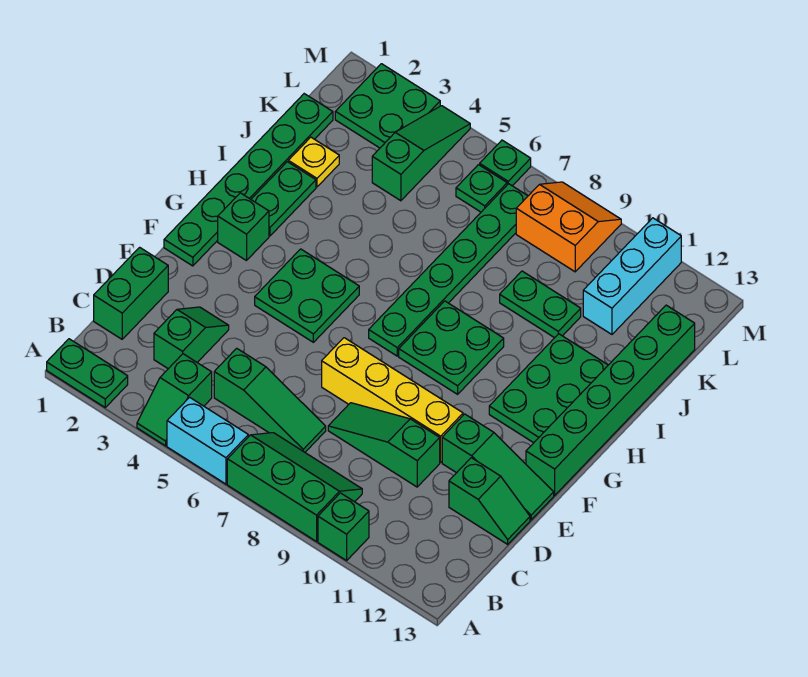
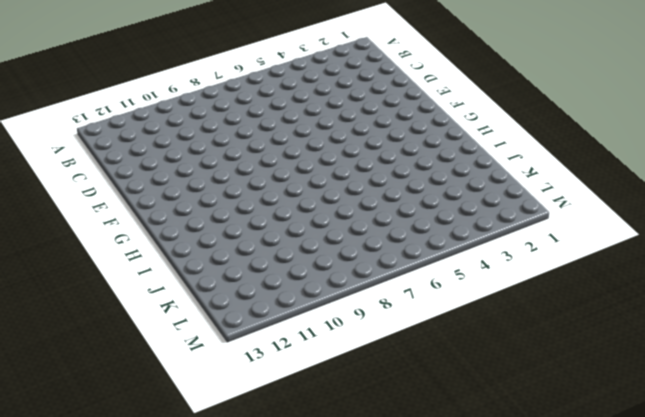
none -> green 1x2 plate [47,339,128,407]
none -> green 1x2 slope [137,354,212,446]
none -> cyan 1x2 brick [167,397,248,484]

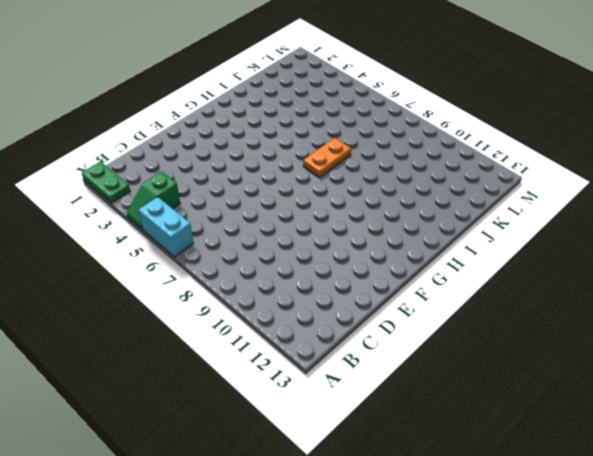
orange 1x2 plate [303,138,351,177] -> green 1x6 plate [369,184,528,356]
none -> green 2x3 slope [227,433,362,541]
none -> green 1x1 brick [318,493,369,561]
none -> green 1x2 brick [94,247,168,339]

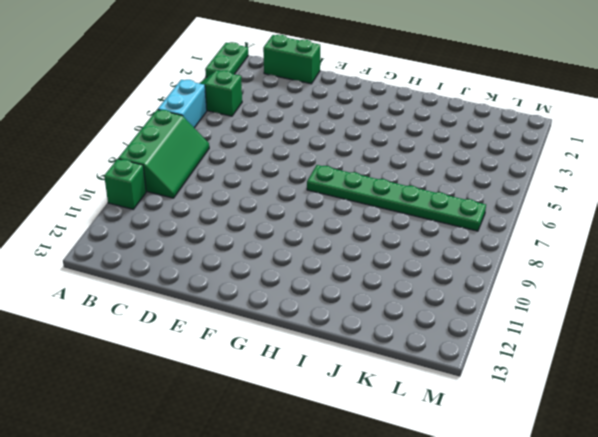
none -> green 1x2 slope [154,307,229,369]
none -> green 1x3 slope [214,348,326,452]
none -> green 1x3 slope [328,403,440,487]

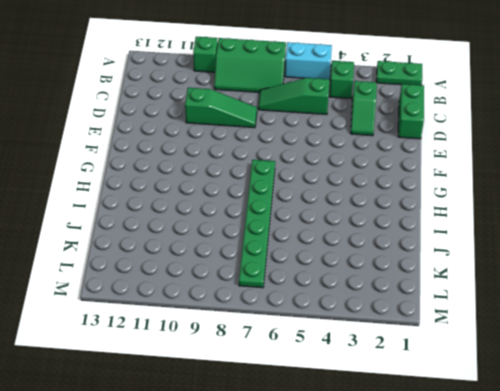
none -> green 1x2 slope [449,458,530,544]
none -> yellow 1x4 brick [322,338,463,462]
none -> green 1x3 slope [442,414,554,520]

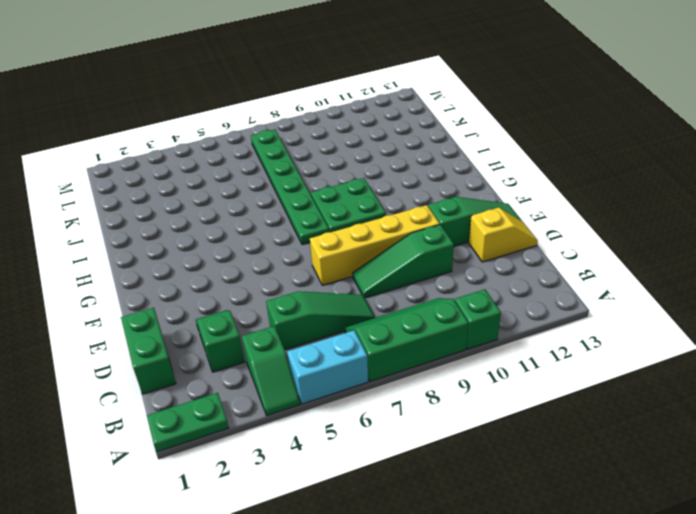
yellow 1x2 slope [469,208,538,262] -> green 1x2 slope [449,458,530,544]
none -> green 1x6 plate [164,94,333,266]
none -> green 2x2 plate [255,249,359,342]
none -> green 1x6 brick [526,305,695,495]

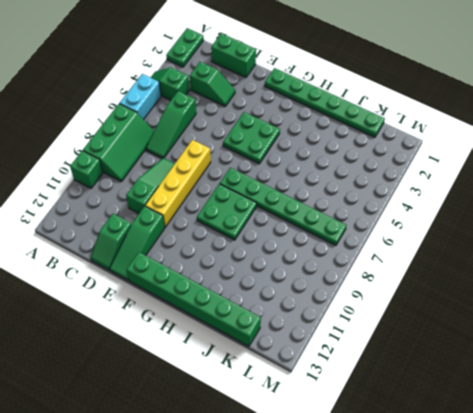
none -> green 1x1 brick [218,193,269,261]
none -> green 2x3 plate [489,334,608,443]
none -> green 1x2 plate [251,162,316,236]

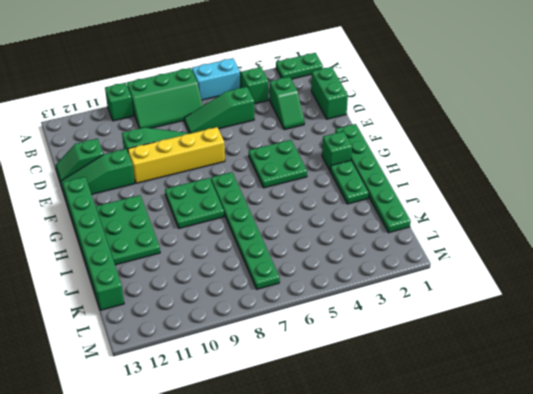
none -> yellow 1x1 plate [288,137,339,187]
none -> green 1x2 plate [500,271,581,338]
none -> green 1x3 slope [372,106,470,201]

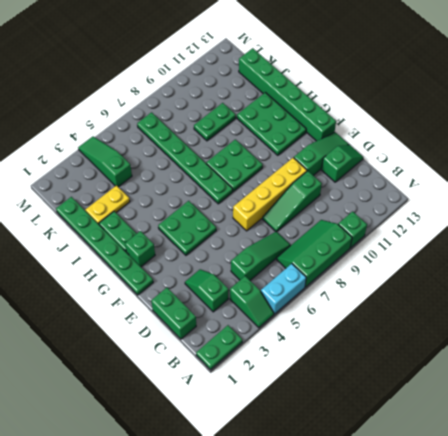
yellow 1x2 plate [85,185,130,224] -> yellow 1x1 plate [288,137,339,187]
none -> cyan 1x3 brick [583,218,681,334]
none -> green 2x2 plate [335,64,440,148]
none -> green 1x1 plate [456,165,507,212]

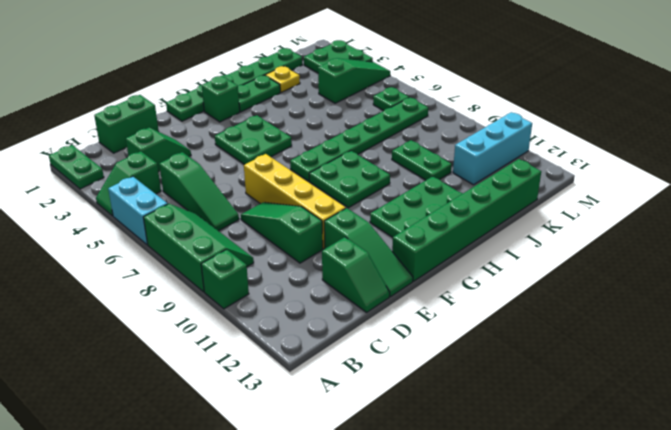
none -> orange 2x2 slope [516,182,621,272]
none -> green 1x1 plate [480,140,531,186]

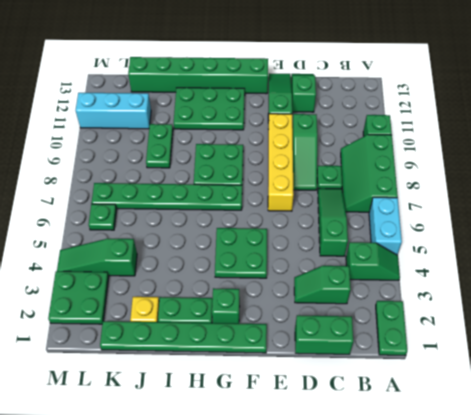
green 1x1 plate [317,166,342,189] -> green 1x1 plate moved to [480,140,531,186]
none -> orange 2x2 slope [516,182,621,272]

